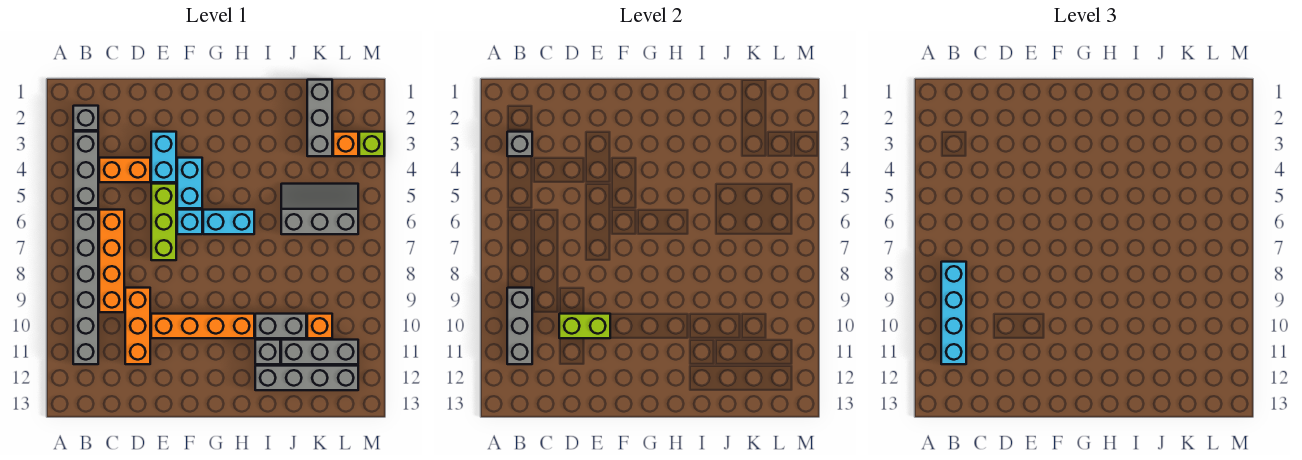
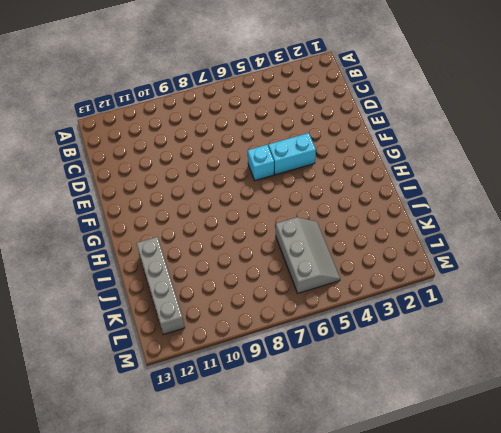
none -> grey 1x1 brick [73,106,98,130]
none -> grey 1x3 brick [73,132,98,208]
none -> grey 1x6 brick [73,210,98,364]

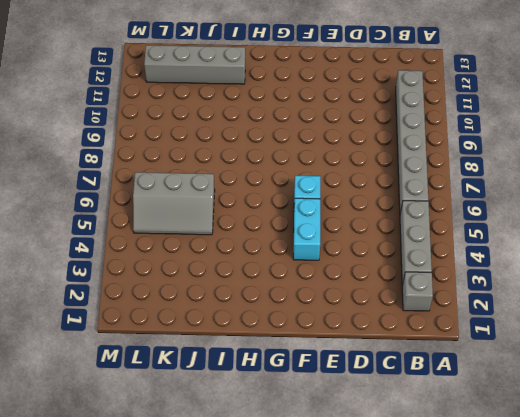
none -> orange 1x2 brick [99,158,150,182]
none -> orange 1x4 brick [99,210,124,312]
none -> orange 1x3 brick [125,288,150,364]

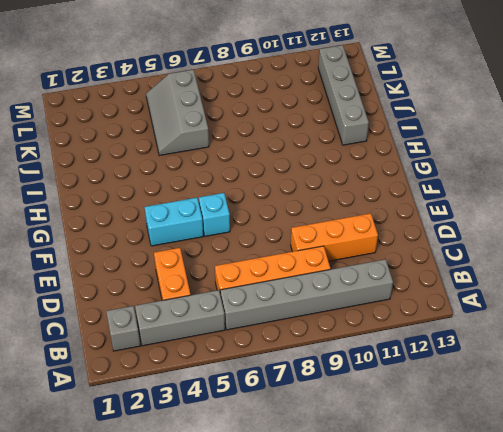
none -> cyan 1x2 brick [151,132,176,182]
none -> lime 1x3 brick [151,184,176,260]
none -> orange 1x4 brick [151,314,254,338]

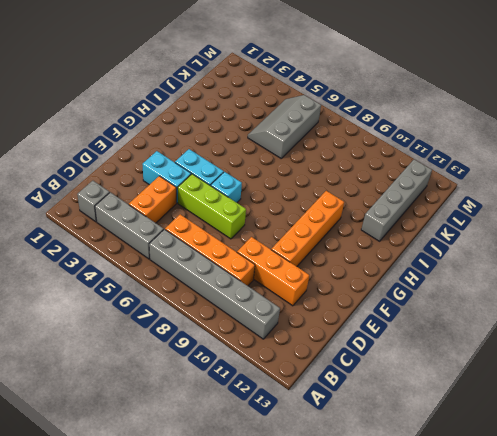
none -> cyan 1x2 brick [203,210,254,234]
none -> grey 1x2 brick [255,314,306,338]
none -> grey 1x1 brick [255,340,280,364]

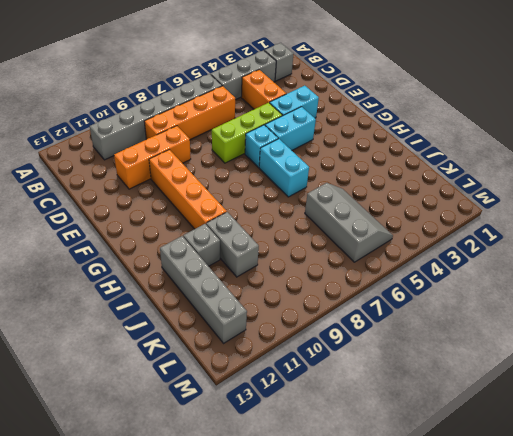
none -> grey 1x3 brick [281,340,358,364]
none -> grey 1x3 brick [307,80,332,156]
none -> orange 1x1 brick [307,314,332,338]

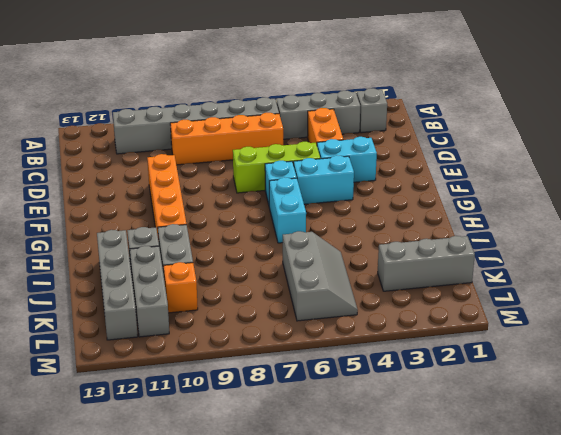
none -> orange 1x3 brick [125,288,150,364]
none -> orange 1x1 brick [333,132,358,156]
none -> lime 1x1 brick [359,132,384,156]

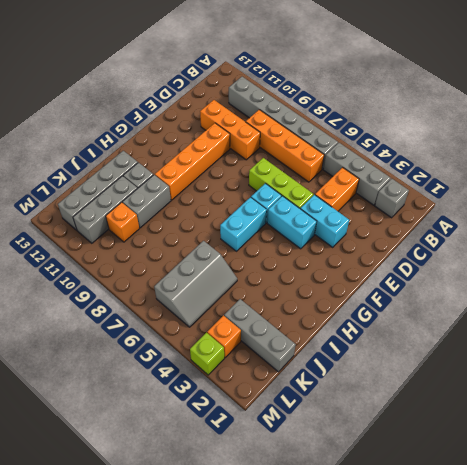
none -> grey 1x1 brick [507,132,532,156]
none -> grey 1x3 brick [507,288,532,364]
none -> lime 1x2 brick [559,314,610,338]

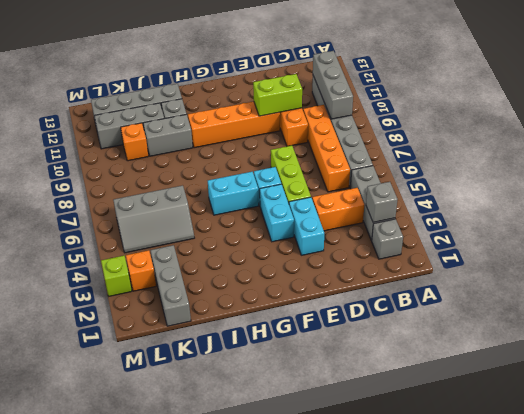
none -> cyan 1x4 brick [941,262,966,364]

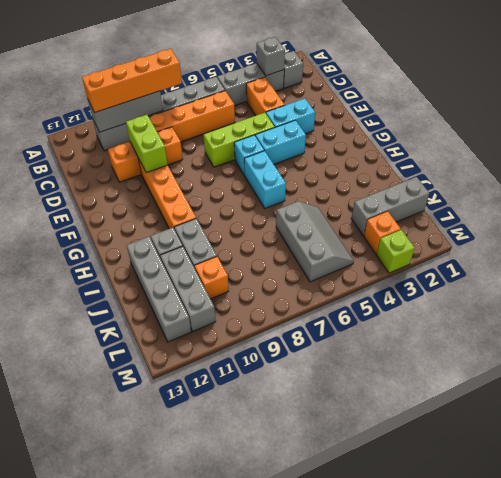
orange 1x4 brick [82,49,182,112] -> cyan 1x4 brick [941,262,966,364]

